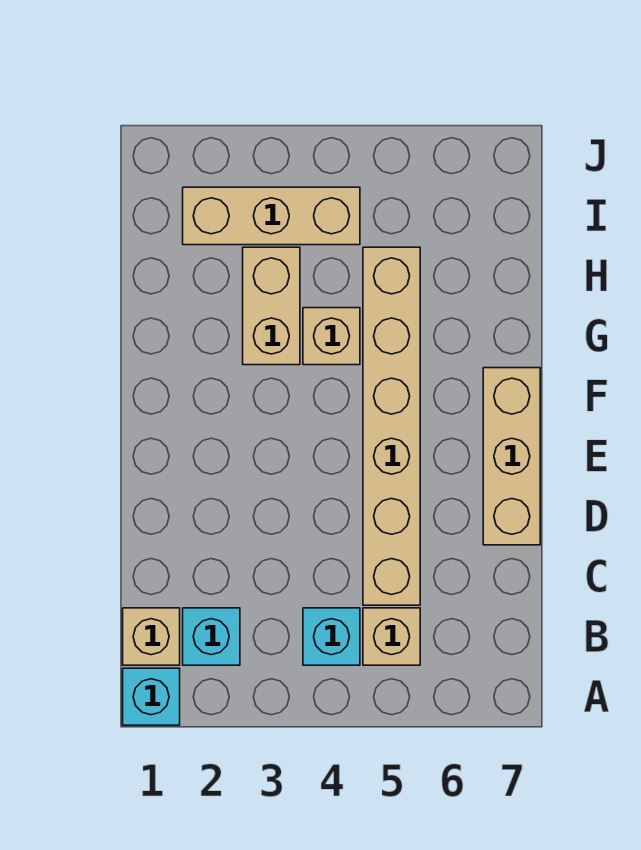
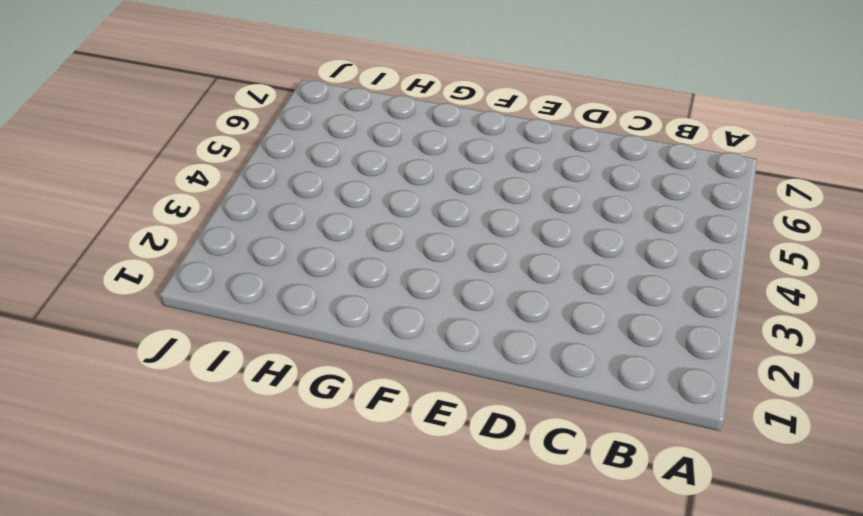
none -> cyan 1x1 brick [123,668,180,725]
none -> tan 1x1 brick [123,608,180,665]

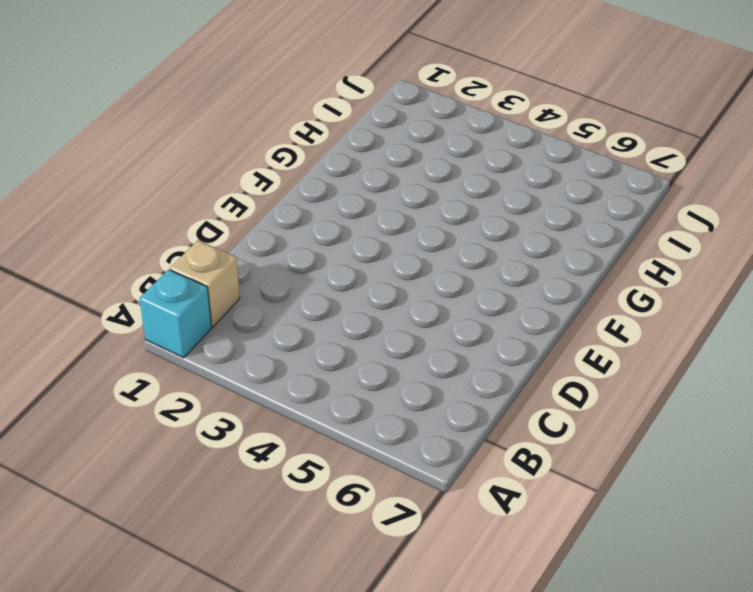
none -> cyan 1x1 brick [183,608,240,665]
none -> cyan 1x1 brick [303,608,360,665]

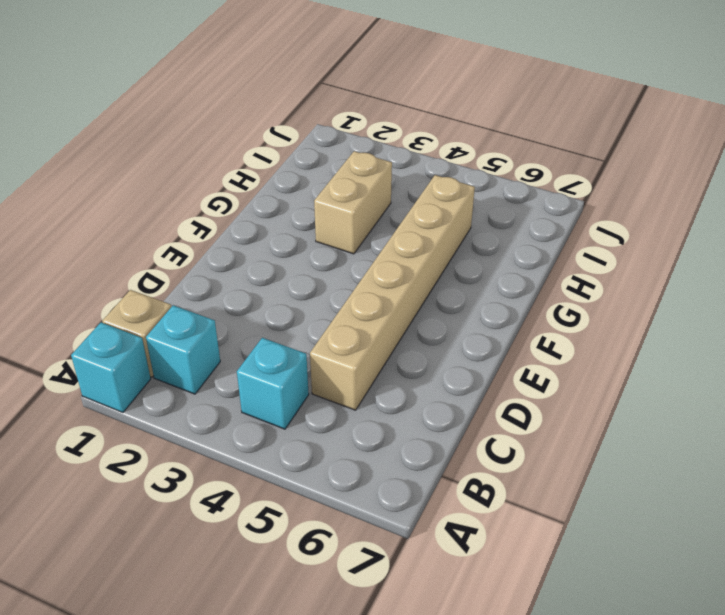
none -> tan 1x1 brick [363,608,420,665]
none -> tan 1x3 brick [483,368,540,545]

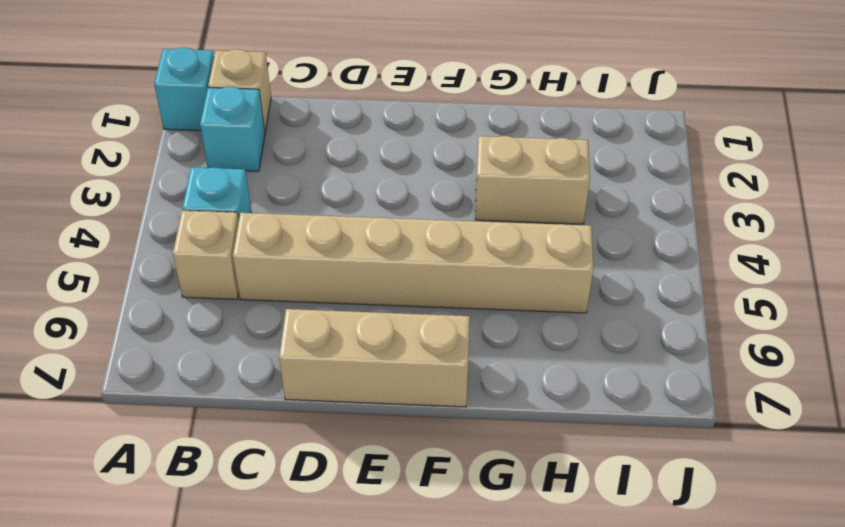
none -> tan 1x1 brick [303,308,360,365]
none -> tan 1x3 brick [183,187,360,245]

